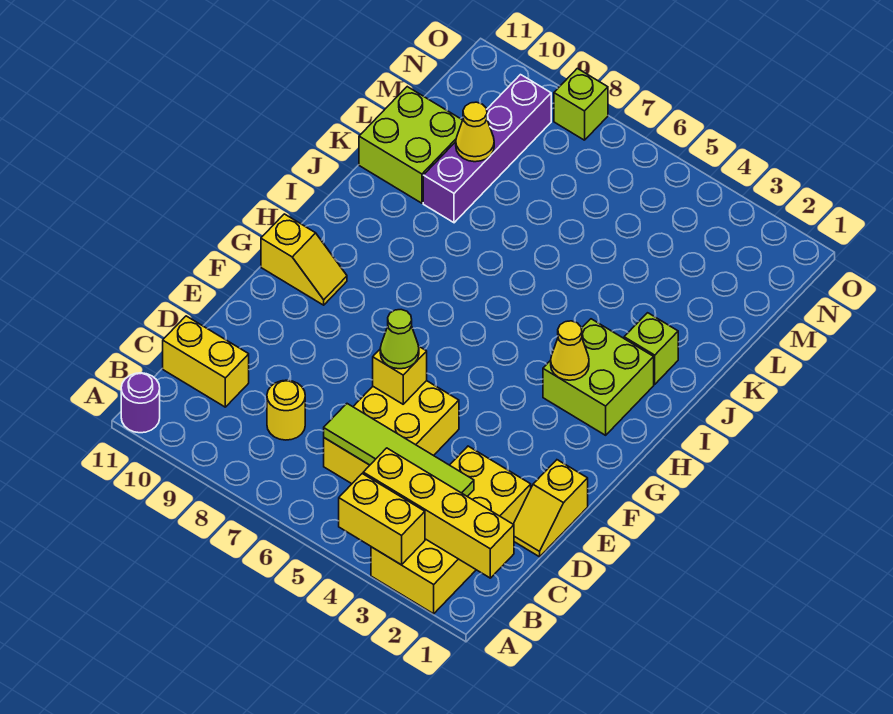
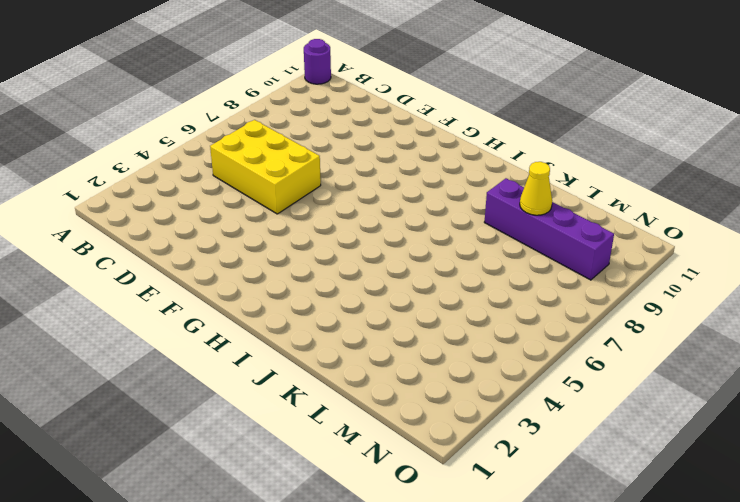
none -> yellow 2x4 brick [371,446,531,614]
none -> yellow 1x1 round brick [267,380,305,440]
none -> yellow 1x2 brick [163,316,249,407]

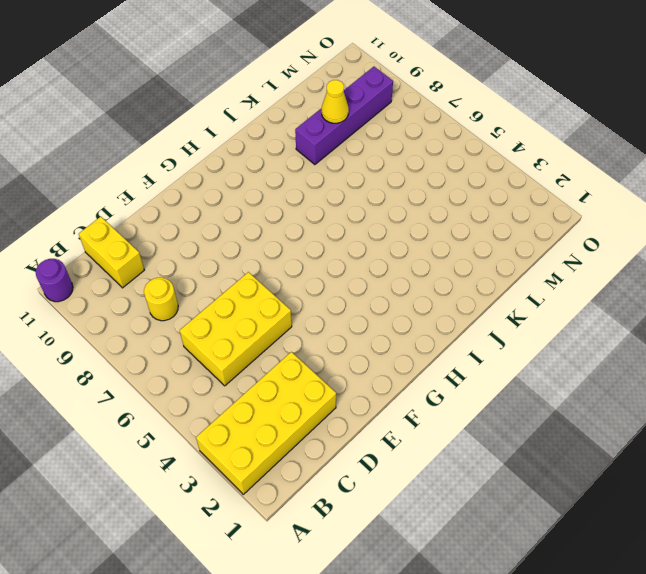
none -> yellow 1x2 slope [513,460,588,557]
none -> yellow 1x2 slope [261,214,347,305]
none -> lime 2x2 brick [543,319,654,435]

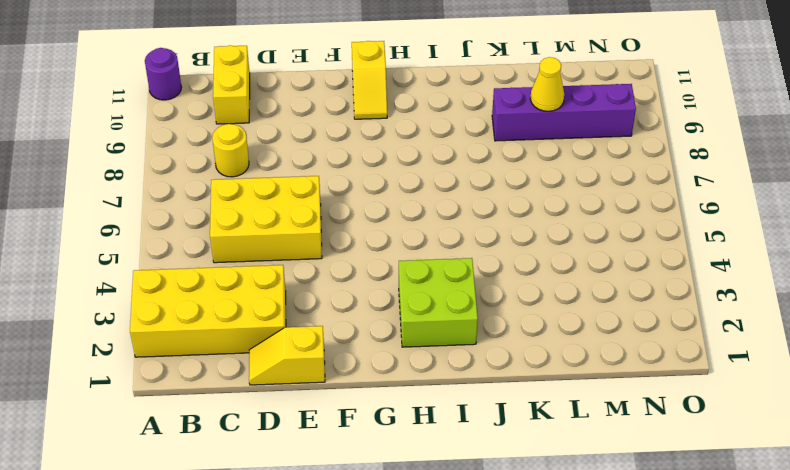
none -> lime 1x1 brick [624,313,678,384]
none -> lime 2x2 brick [359,87,463,203]
none -> lime 1x1 brick [554,68,608,140]

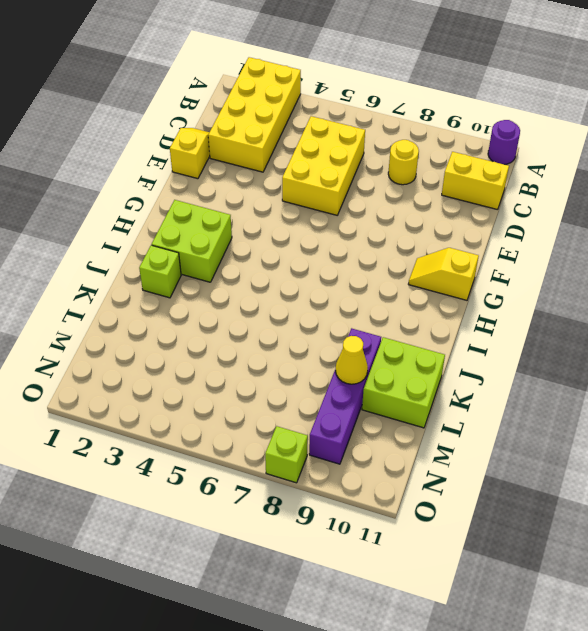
none -> yellow 1x2 brick [339,474,425,565]
none -> yellow 1x4 brick [363,448,514,578]
none -> lime 1x4 tile [324,404,474,497]

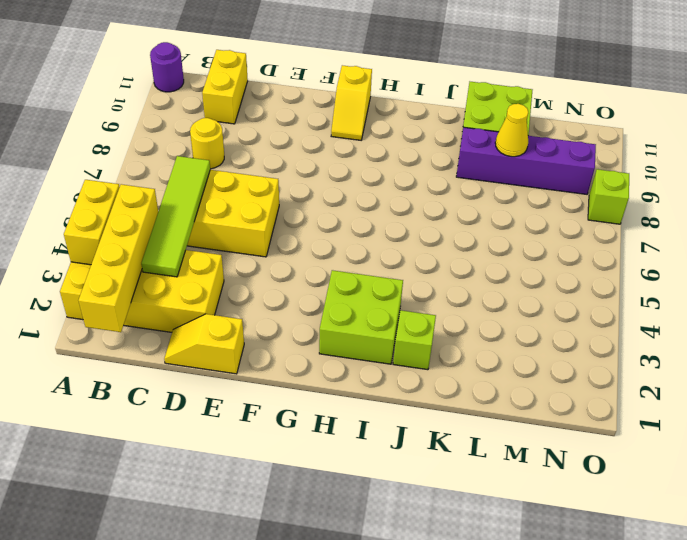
none -> yellow 1x1 brick [373,346,427,404]
none -> yellow 1x1 cone [551,321,589,380]
none -> lime 1x1 cone [380,310,419,369]

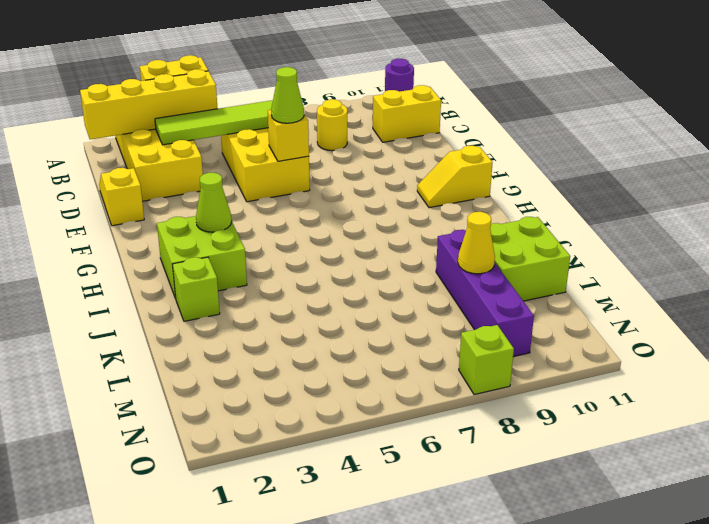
lime 1x1 cone [196,173,232,232] -> yellow 1x1 cone [551,321,589,380]

